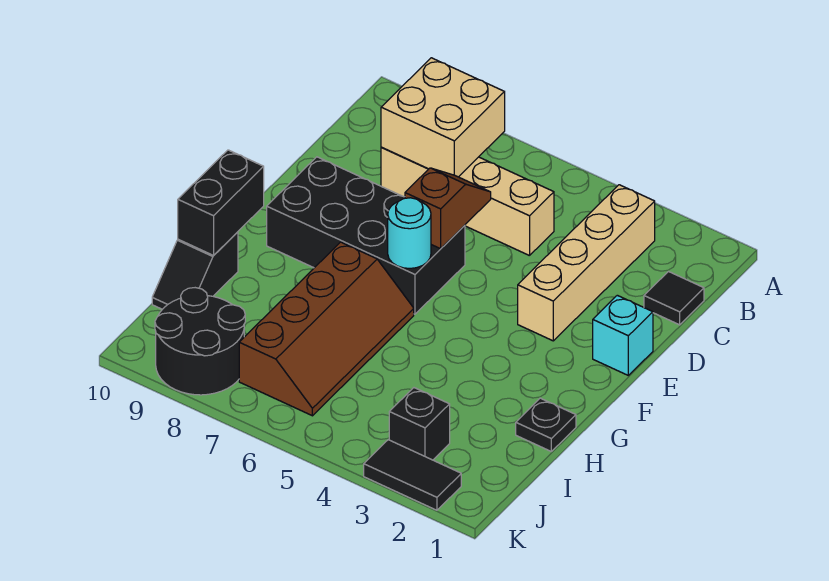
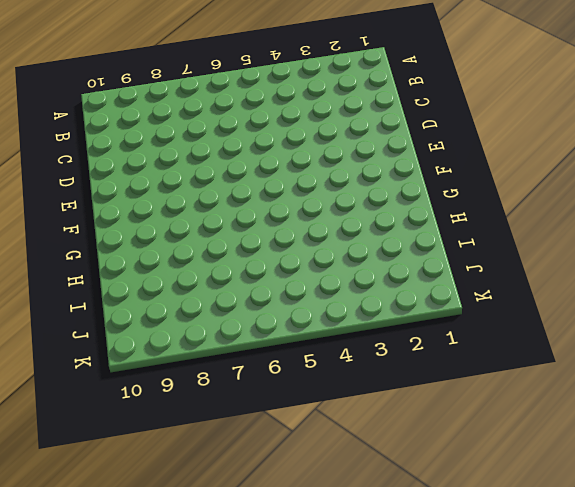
none -> tan 1x4 brick [518,185,655,341]
none -> black 1x1 tile [644,272,704,325]
none -> tan 1x4 brick [381,147,554,256]

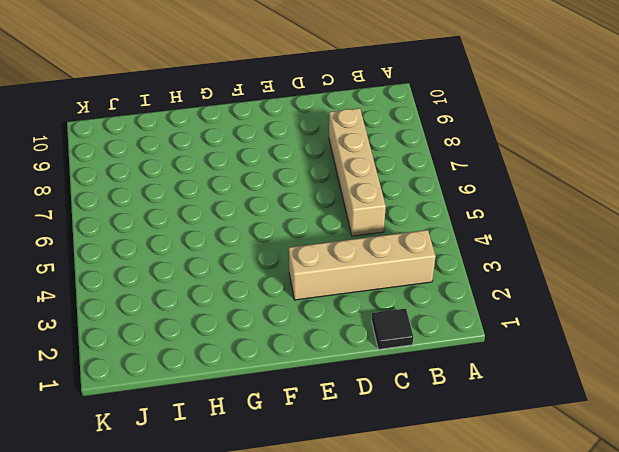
none -> cyan 1x1 brick [593,295,653,375]
none -> black 2x4 brick [267,157,465,314]
none -> brown 2x4 slope [239,242,414,416]

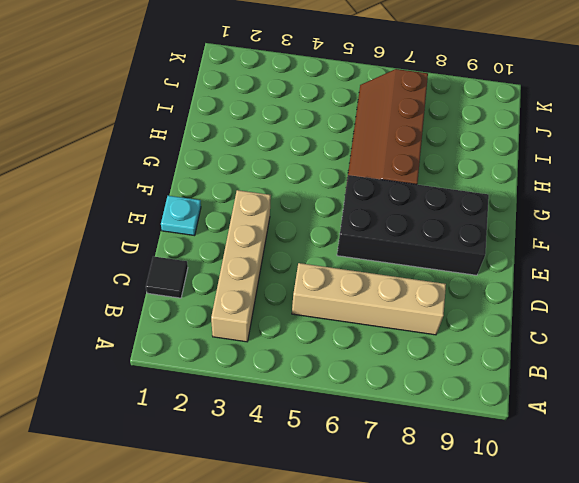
cyan 1x1 plate [161,196,201,236] -> cyan 1x1 brick [593,295,653,375]
none -> black 1x1 plate [516,398,576,451]
none -> black 1x2 slope [152,232,238,309]
none -> black 1x1 brick [389,388,450,460]

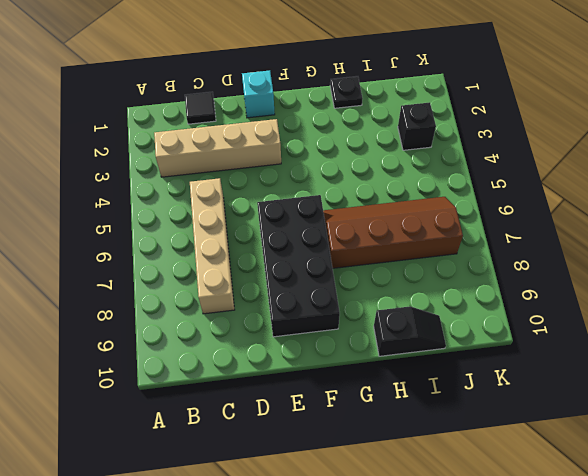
none -> black 2x2 round brick [155,288,245,395]
none -> black 1x2 tile [364,440,461,510]
none -> tan 2x2 brick [381,58,505,177]

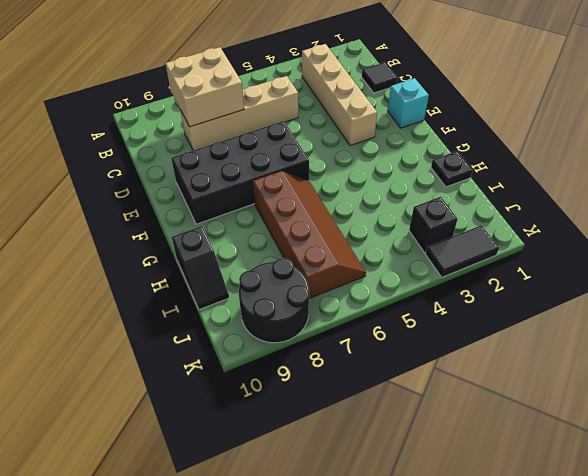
none -> brown 1x2 slope [405,168,491,249]
none -> cyan 1x1 round brick [388,198,431,268]
none -> black 1x2 brick [178,150,264,255]

